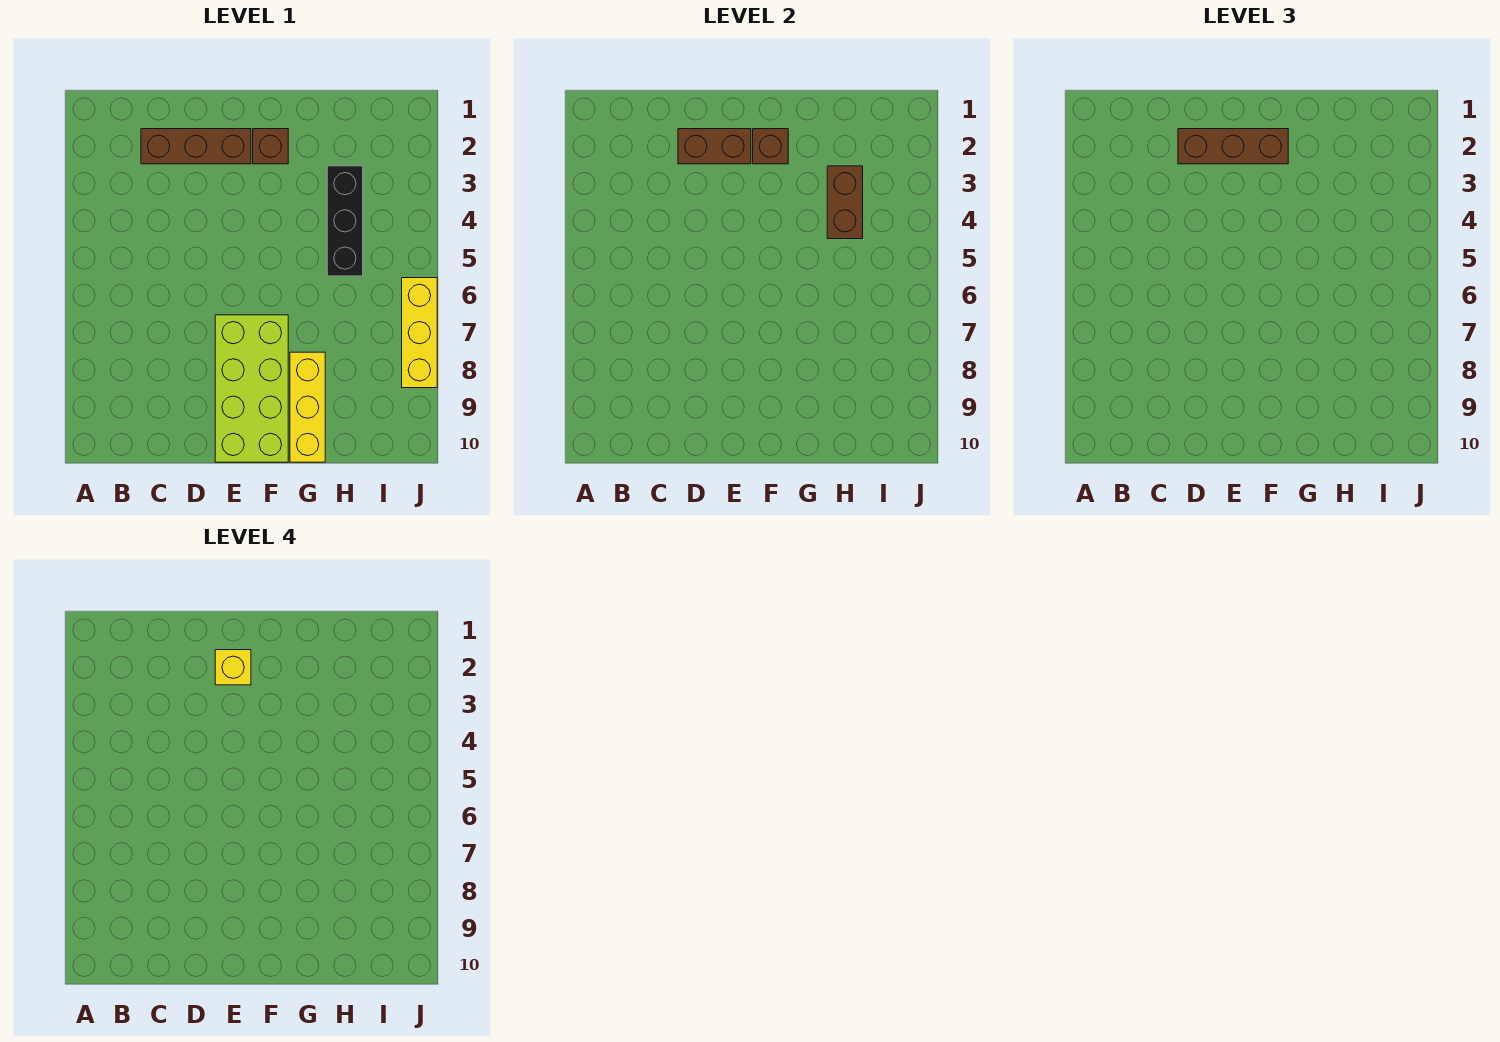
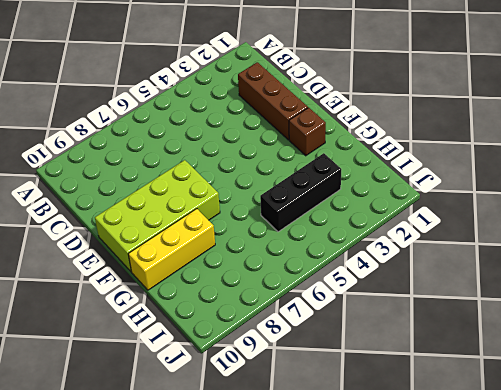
none -> yellow 1x3 brick [402,278,437,388]
none -> brown 1x2 brick [678,129,751,164]

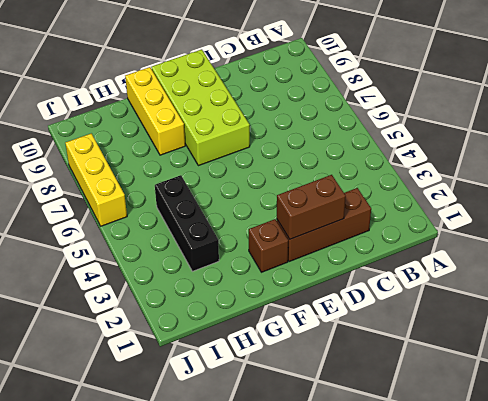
none -> brown 1x1 brick [753,129,788,164]
none -> brown 1x2 brick [827,166,863,239]

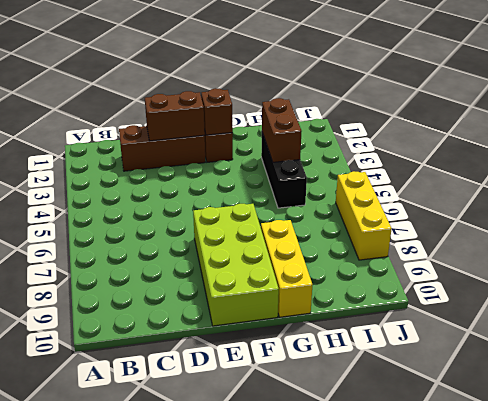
none -> brown 1x3 brick [1178,129,1288,164]
none -> yellow 1x1 brick [215,650,251,685]

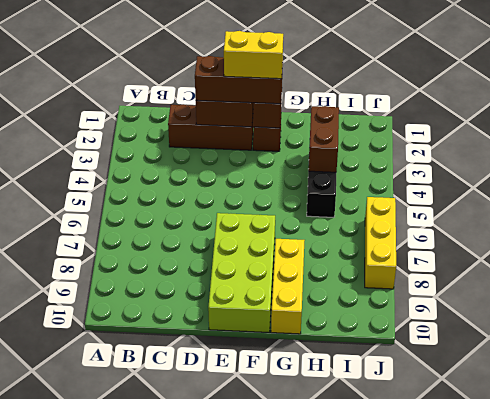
yellow 1x2 brick [224,31,283,79] -> yellow 1x1 brick [215,650,251,685]

